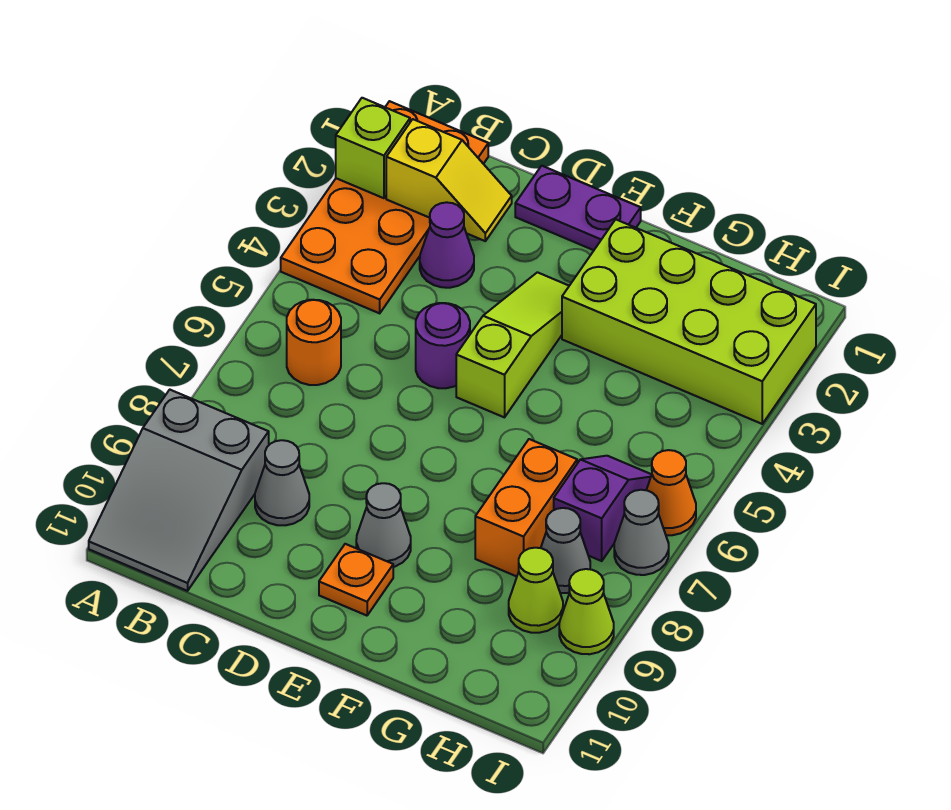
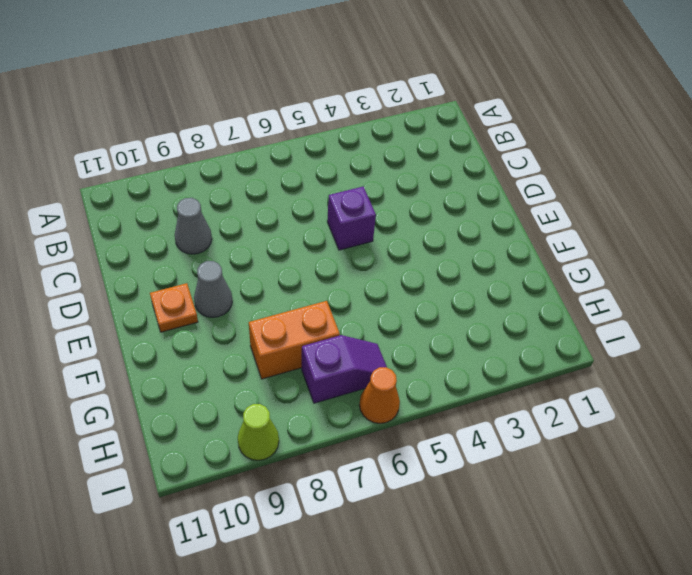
purple 1x1 brick [327,187,376,250] -> purple 1x1 round brick [416,303,470,388]
none -> orange 2x4 plate [281,101,488,313]
none -> grey 2x3 slope [89,390,269,591]
none -> orange 1x1 round brick [287,300,341,385]

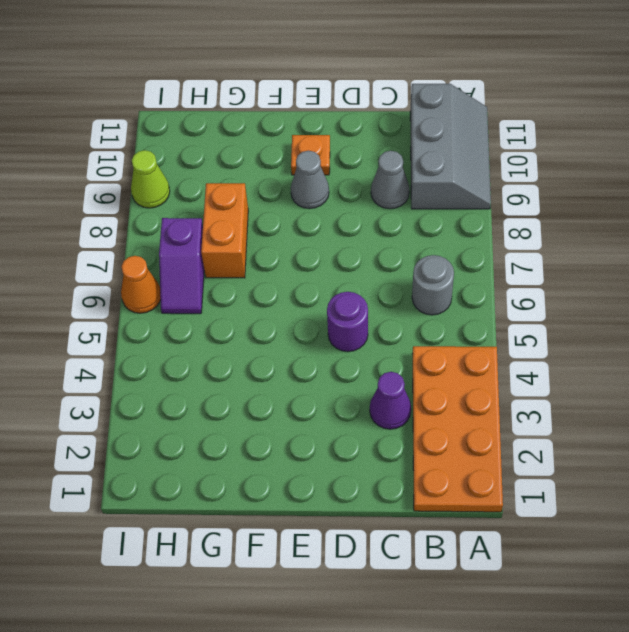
grey 2x3 slope [410,84,491,209] -> grey 2x3 slope turned to [89,390,269,591]
grey 1x1 round brick [412,255,454,315] -> orange 1x1 round brick [287,300,341,385]
none -> purple 1x2 plate [515,166,641,250]
none -> lime 1x3 slope [456,272,569,417]
none -> lime 2x4 brick [562,219,816,424]

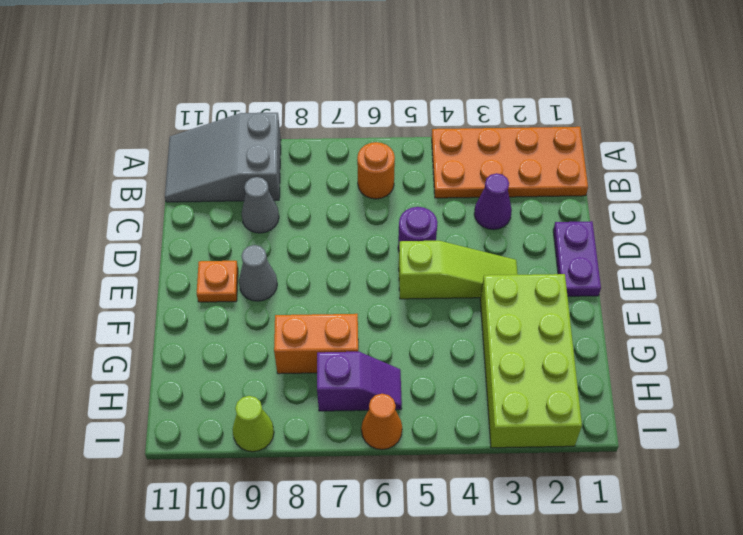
none -> grey 1x1 cone [541,508,590,593]
none -> lime 1x1 cone [509,548,563,633]
none -> grey 1x1 cone [614,490,669,575]

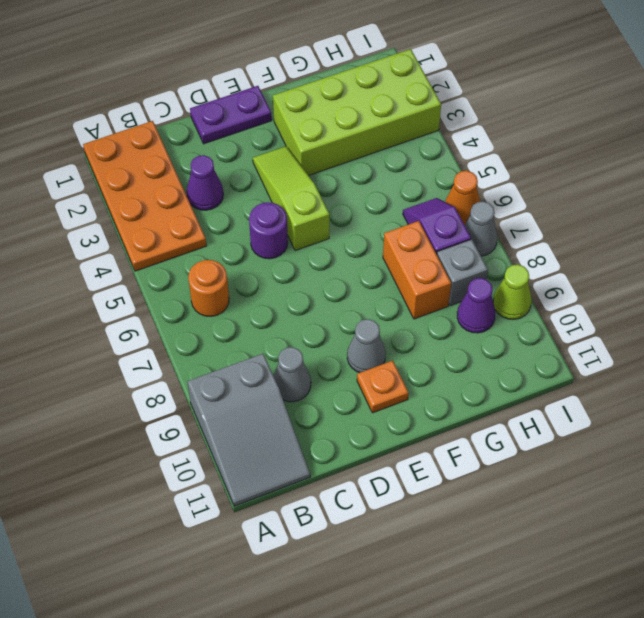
grey 1x1 brick [437,239,488,306] -> grey 1x1 cone [541,508,590,593]
purple 1x1 cone [457,278,495,333] -> lime 1x1 cone [509,548,563,633]
none -> lime 1x1 brick [336,98,410,198]
none -> yellow 1x2 slope [386,119,512,241]

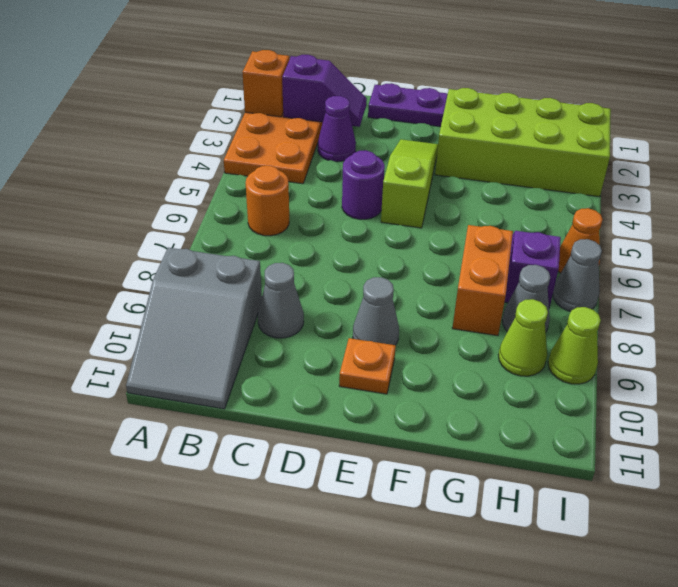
orange 1x1 brick [242,50,289,117] -> lime 1x1 brick [336,98,410,198]
purple 1x2 slope [282,55,367,127] -> yellow 1x2 slope [386,119,512,241]

